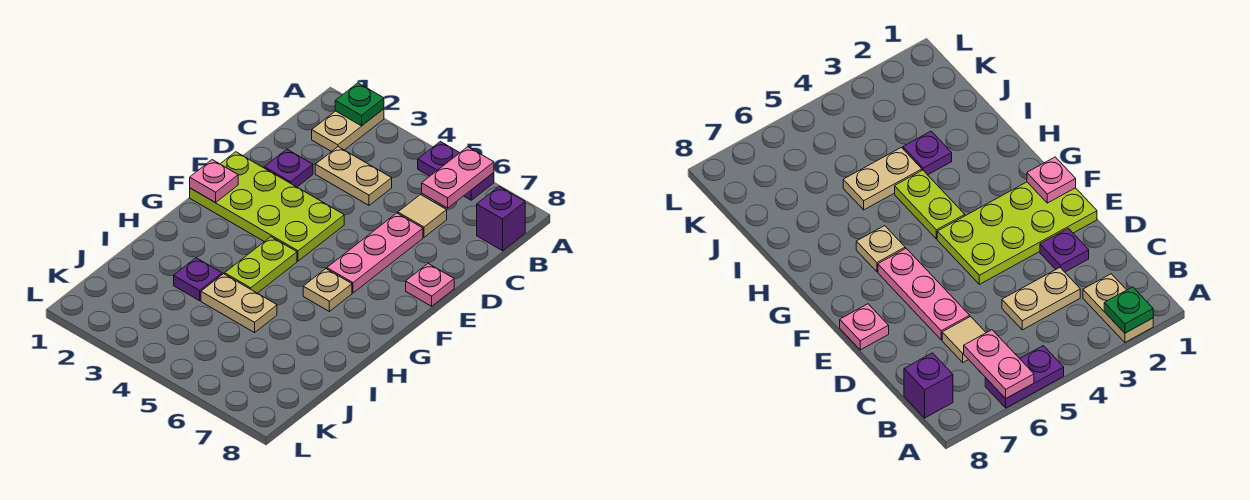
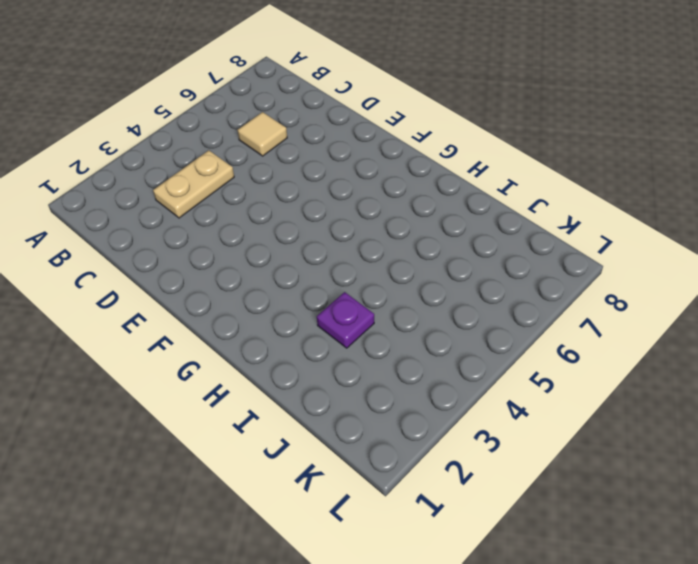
none -> tan 1x2 plate [312,109,384,152]
none -> purple 1x2 plate [418,141,494,200]
none -> purple 1x1 brick [477,187,525,251]

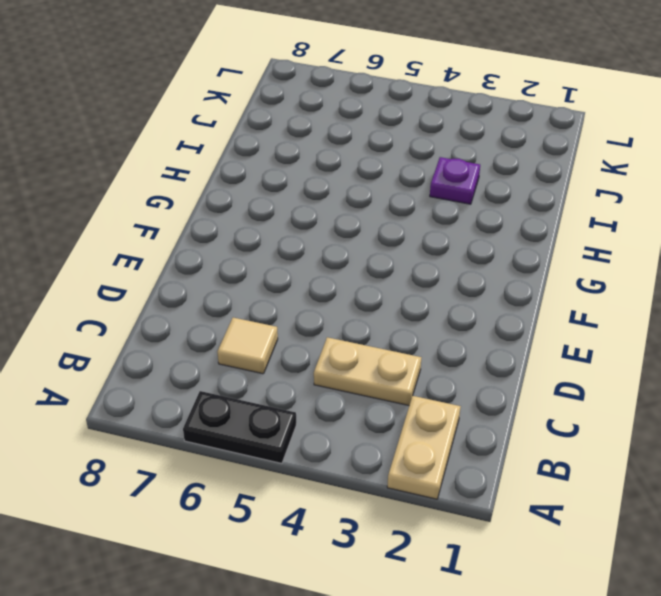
black 1x2 plate [183,391,296,463] -> purple 1x2 plate [418,141,494,200]
none -> purple 1x1 brick [477,187,525,251]
none -> purple 1x1 plate [264,149,313,187]
none -> pink 1x3 plate [327,213,423,293]

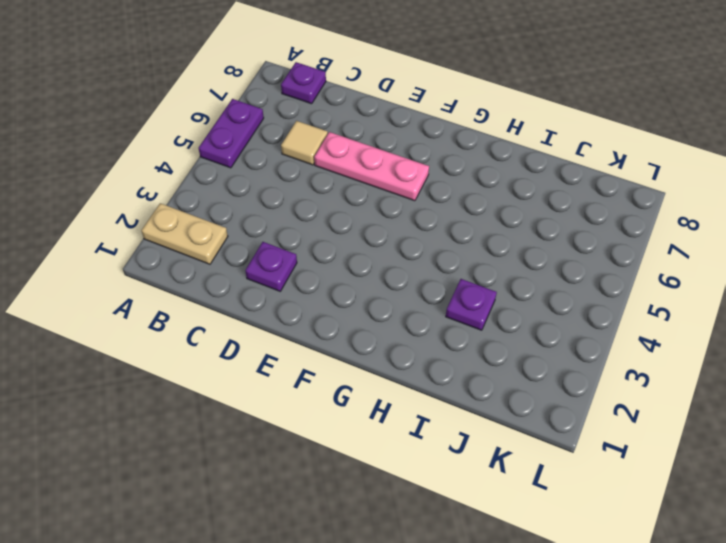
purple 1x1 plate [281,62,326,104] -> purple 1x1 brick [477,187,525,251]
none -> tan 1x2 plate [315,147,392,205]
none -> lime 2x4 plate [190,152,344,261]
none -> pink 1x1 plate [406,264,454,306]

